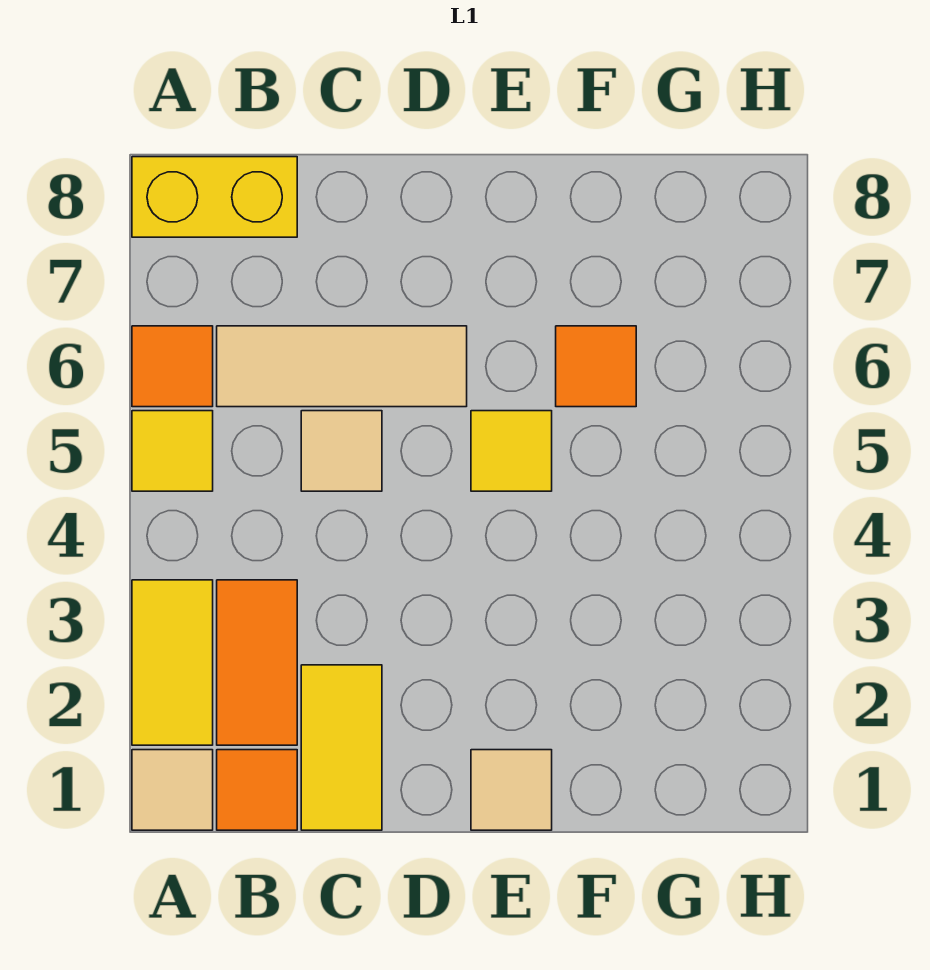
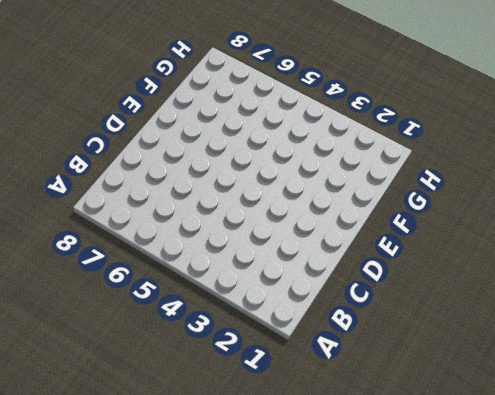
none -> tan 1x1 tile [132,750,213,830]
none -> yellow 1x2 tile [132,580,213,745]
none -> yellow 1x1 tile [132,411,213,491]

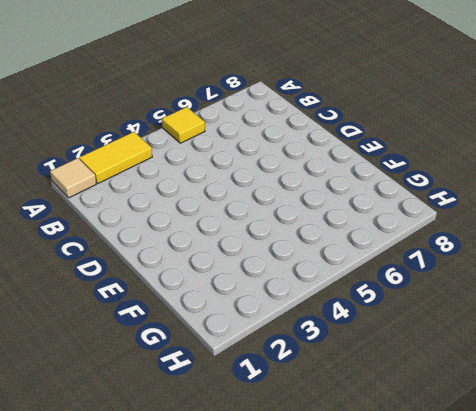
none -> orange 1x1 tile [132,326,213,407]
none -> yellow 1x2 brick [132,157,297,237]
none -> orange 1x1 tile [217,750,297,830]

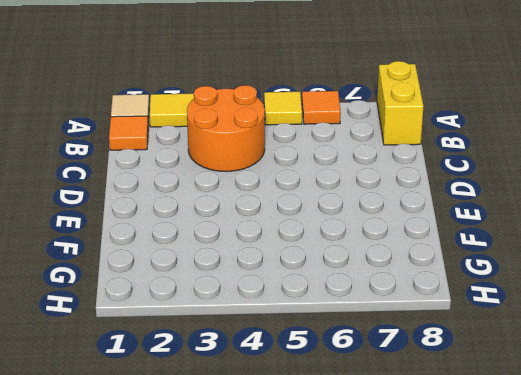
orange 2x2 round brick [187,85,265,172] -> orange 1x2 tile [217,580,297,745]
none -> tan 1x3 tile [217,326,467,407]
none -> yellow 1x2 tile [301,665,382,830]
none -> tan 1x1 tile [301,411,382,491]

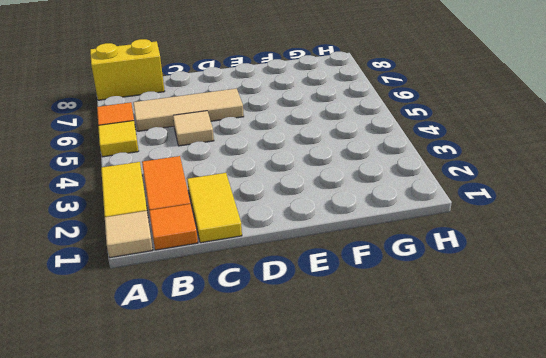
none -> tan 1x1 tile [471,750,552,830]
none -> yellow 1x1 tile [471,411,552,491]
none -> orange 1x1 tile [556,326,636,407]

